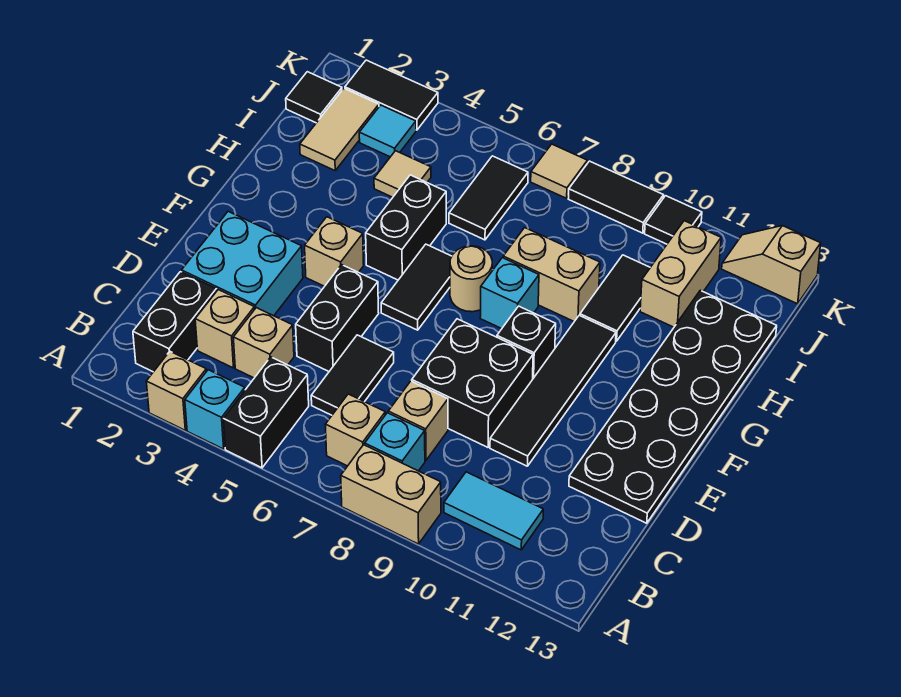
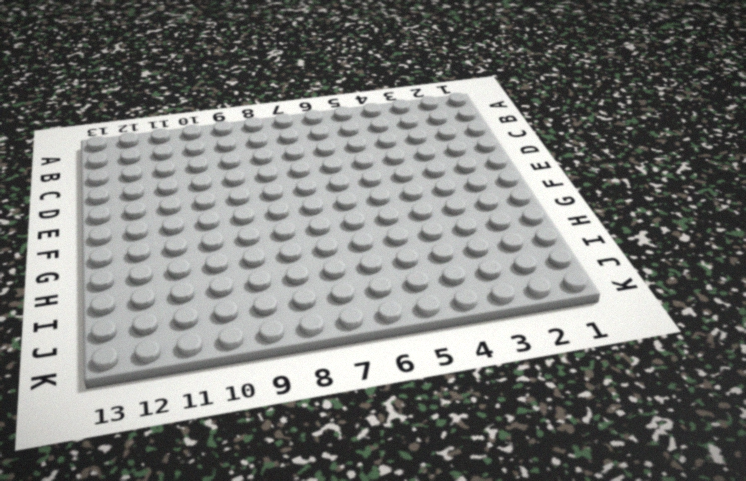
none -> tan 1x1 brick [146,352,206,430]
none -> cyan 1x1 brick [185,370,245,449]
none -> black 1x2 brick [224,357,309,468]
none -> tan 1x2 brick [341,445,441,544]

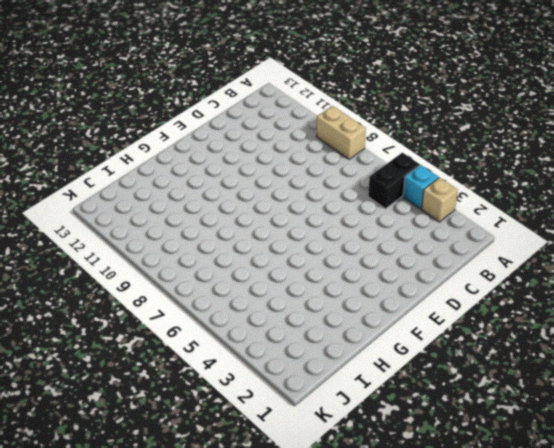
none -> black 1x2 brick [133,272,217,372]
none -> tan 1x1 brick [325,394,385,466]
none -> cyan 1x1 brick [365,413,425,471]
none -> cyan 1x2 tile [444,472,543,550]

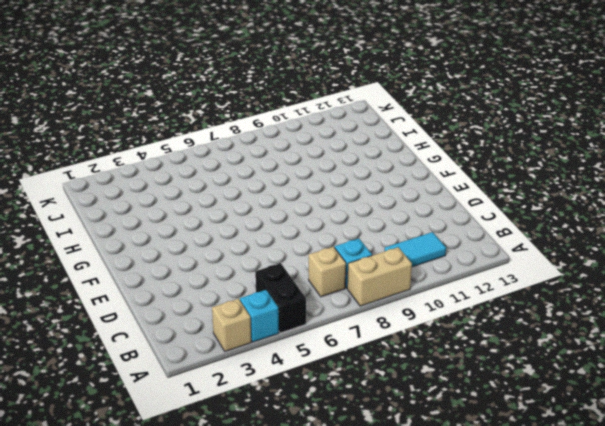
none -> black 1x2 brick [133,272,217,372]
none -> tan 1x1 brick [195,290,255,368]
none -> tan 1x1 brick [233,308,294,378]
none -> black 1x2 tile [311,335,394,415]

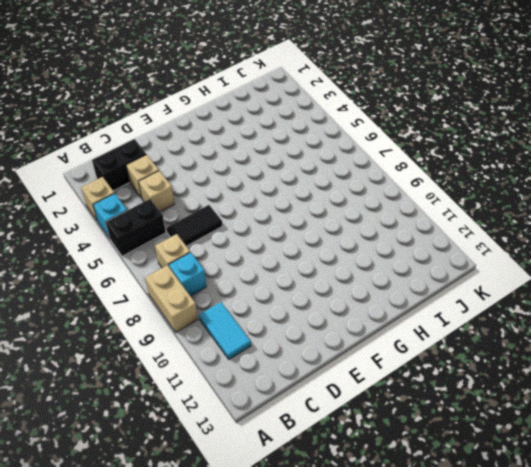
none -> tan 1x1 brick [388,381,448,460]
none -> cyan 2x2 brick [182,211,303,316]
none -> black 1x2 brick [296,265,379,371]
none -> black 2x2 brick [412,319,533,447]

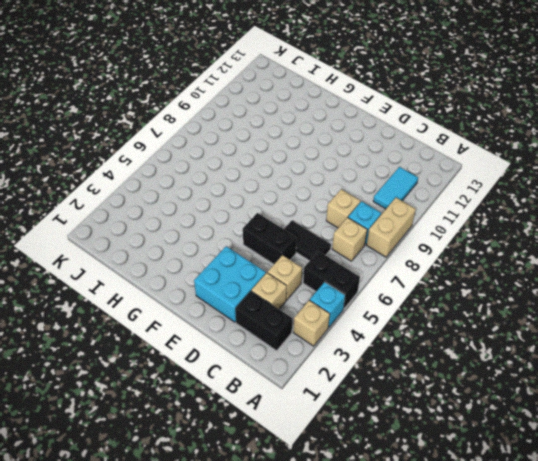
none -> black 2x2 brick [412,319,533,447]
none -> black 1x4 tile [490,315,616,466]
none -> black 2x6 plate [569,290,777,523]
none -> tan 1x1 brick [305,217,364,286]

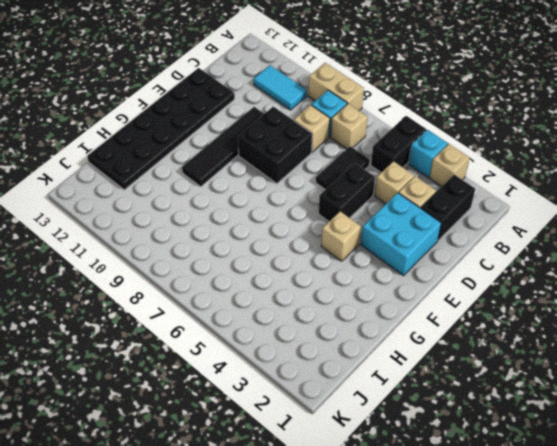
none -> black 1x2 tile [381,244,452,330]
none -> black 1x1 brick [497,306,556,378]
none -> black 1x2 brick [366,175,446,280]
none -> tan 1x1 round brick [450,246,492,312]

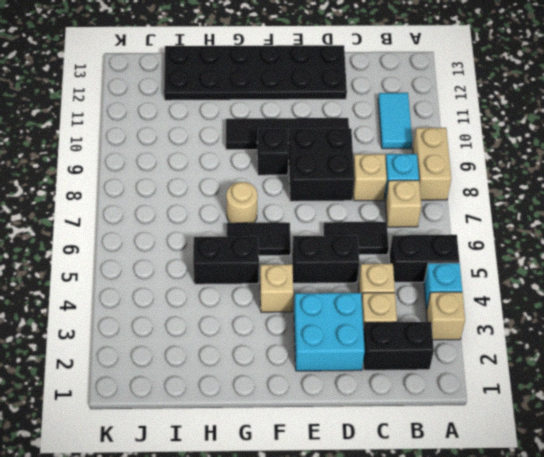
none -> cyan 1x1 brick [480,258,539,329]
none -> tan 1x2 brick [503,228,600,321]
none -> black 1x2 tile [580,255,650,341]
none -> tan 1x2 tile [300,89,379,171]

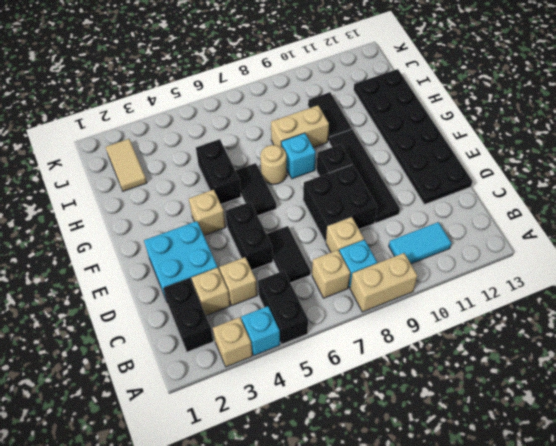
none -> tan 1x1 tile [374,151,431,197]
none -> black 1x2 tile [449,156,528,240]
none -> tan 1x2 brick [640,221,721,327]
none -> black 1x1 tile [286,72,342,123]

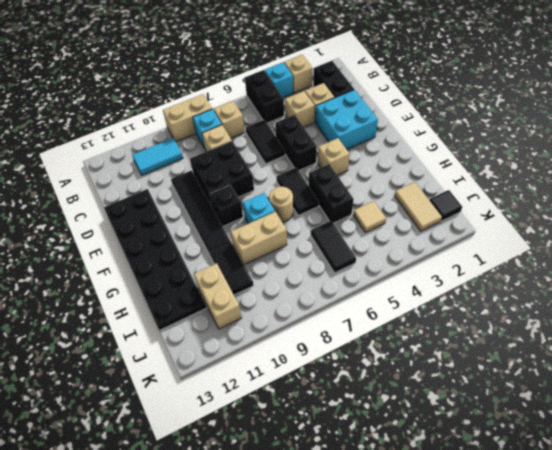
none -> cyan 1x1 tile [359,105,416,157]
none -> black 1x2 tile [345,60,438,130]
none -> tan 1x1 tile [531,144,587,198]
none -> black 1x2 tile [568,161,664,233]

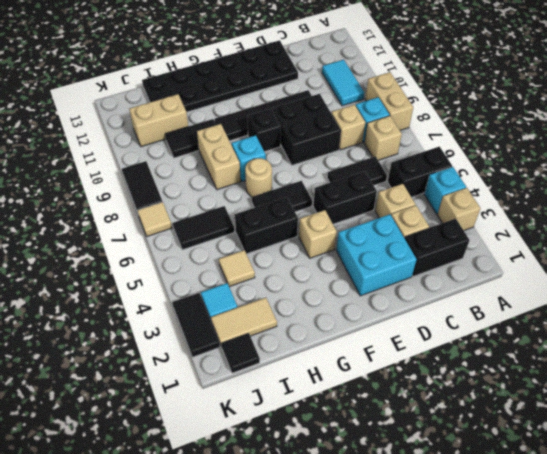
none -> black 1x1 tile [645,196,702,244]
none -> tan 1x2 slope [722,226,821,304]

